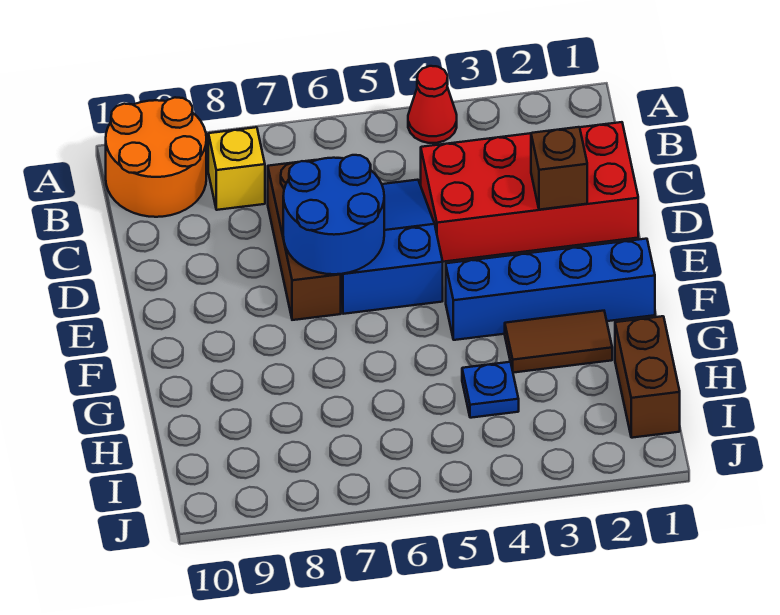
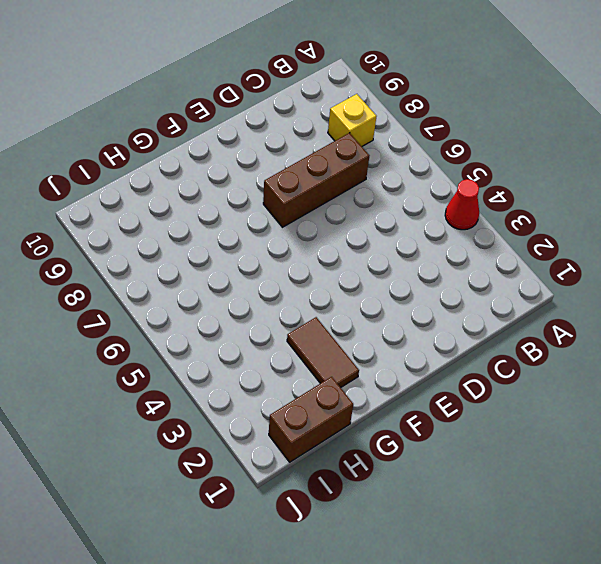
none -> orange 2x2 round brick [106,97,206,217]
none -> red 2x4 brick [421,122,638,262]
none -> blue 2x3 slope [341,180,443,314]

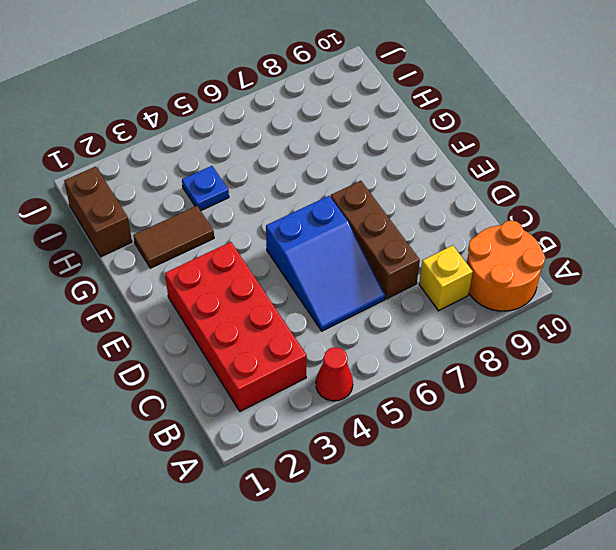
red 2x4 brick [165,242,307,411] -> red 2x4 brick turned to [421,122,638,262]
none -> blue 1x4 brick [446,239,655,340]
none -> brown 1x1 brick [531,127,587,210]
none -> blue 2x2 round brick [283,155,384,274]

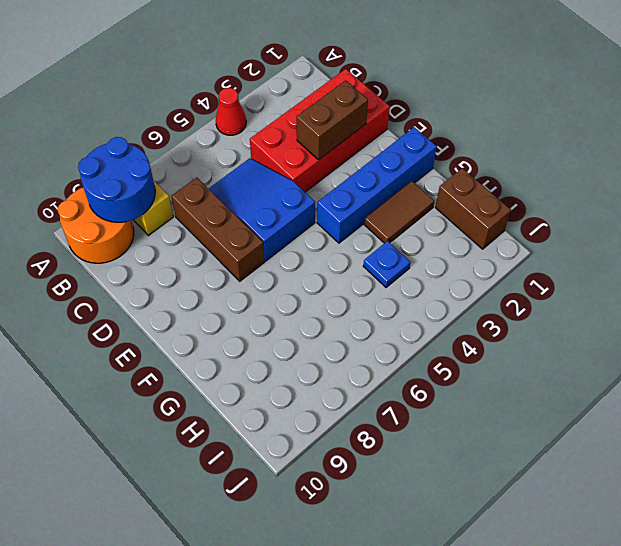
blue 2x2 round brick [78,137,155,222] -> blue 2x2 round brick moved to [283,155,384,274]
brown 1x2 brick [297,81,368,160] -> brown 1x1 brick [531,127,587,210]

